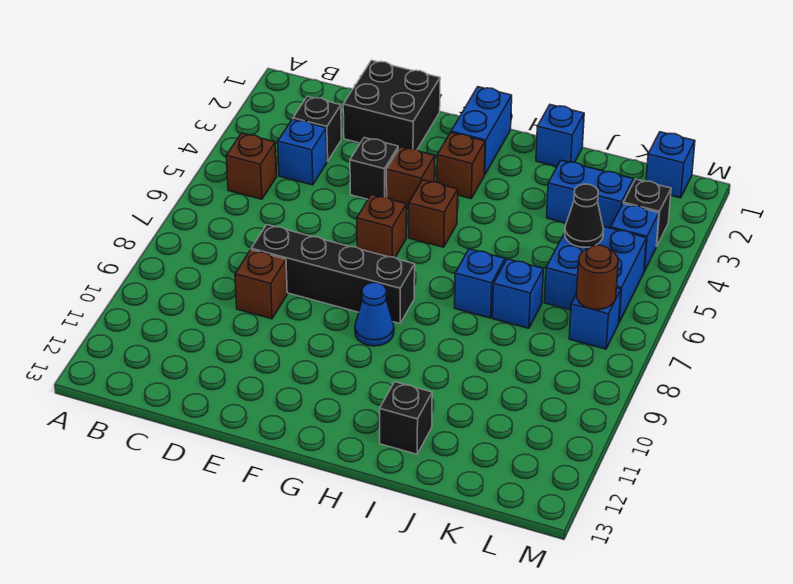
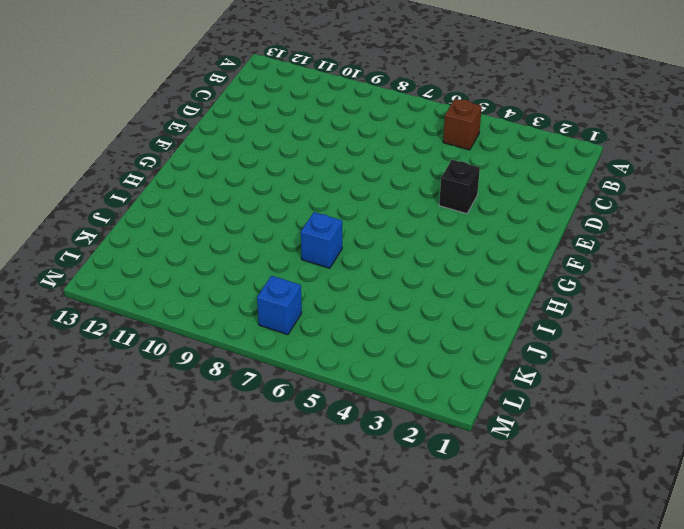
none -> black 1x1 brick [293,96,341,161]
none -> blue 1x1 brick [278,119,327,185]
none -> black 2x2 brick [343,60,440,150]

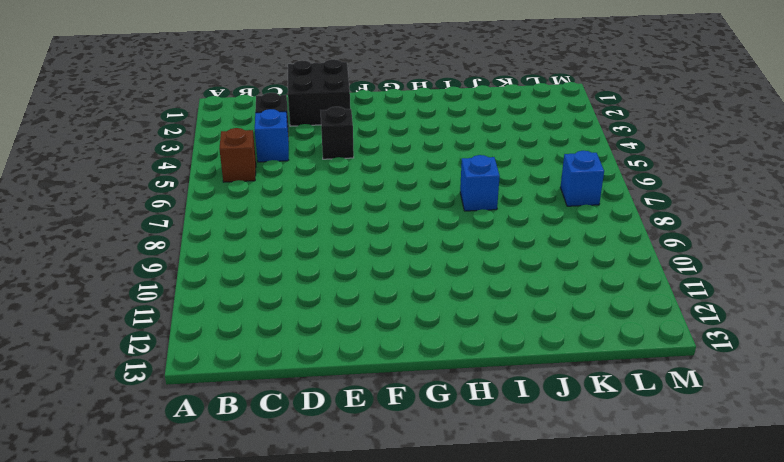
none -> black 1x4 brick [251,225,415,323]
none -> brown 1x1 brick [235,250,287,319]
none -> brown 1x1 brick [386,147,435,210]

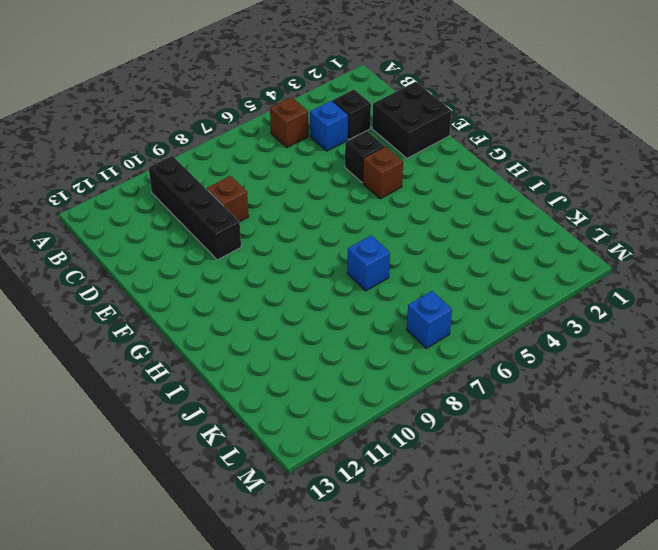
black 1x4 brick [149,156,241,260] -> black 1x4 brick moved to [251,225,415,323]
none -> brown 1x1 brick [357,195,406,257]
none -> blue 1x2 brick [451,87,512,175]
none -> brown 1x1 brick [437,133,485,199]

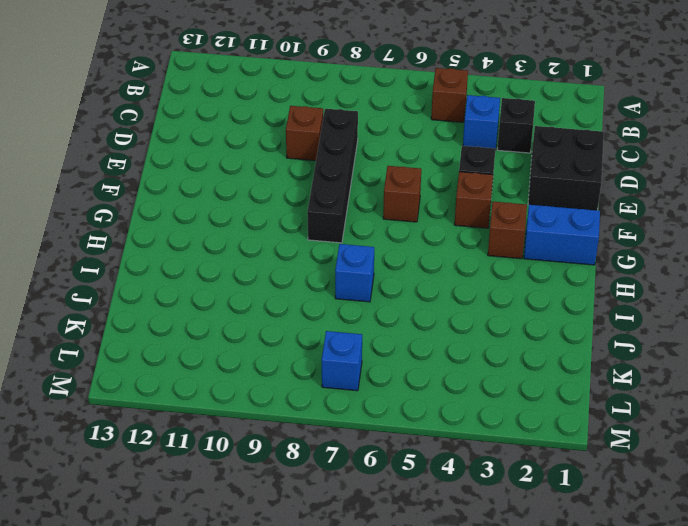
none -> brown 1x1 brick [409,180,458,247]
none -> blue 1x1 cone [355,283,394,346]
none -> blue 1x1 brick [536,105,584,167]

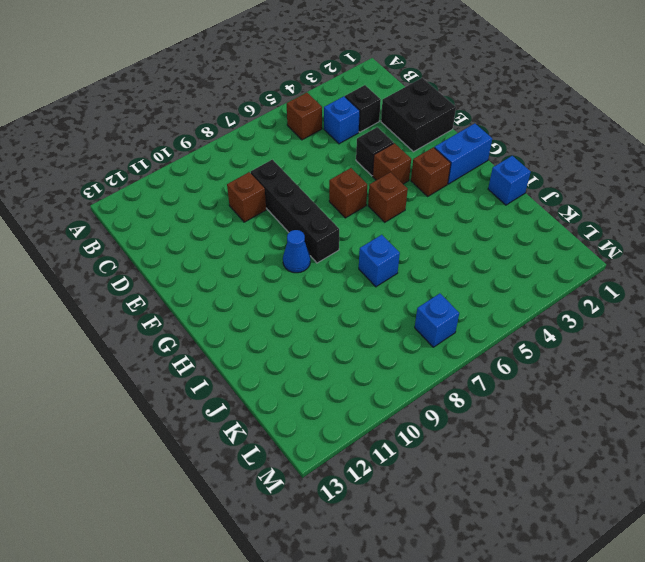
none -> black 1x1 brick [380,382,432,454]
none -> blue 1x2 brick [547,160,633,228]
none -> blue 1x1 brick [493,259,543,328]

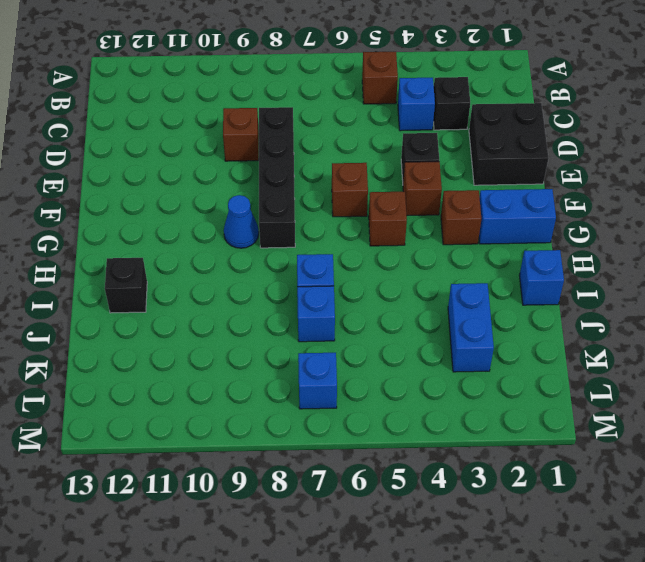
none -> blue 2x2 brick [544,227,647,322]
none -> blue 1x1 brick [646,132,695,198]
none -> black 1x1 brick [623,179,671,247]

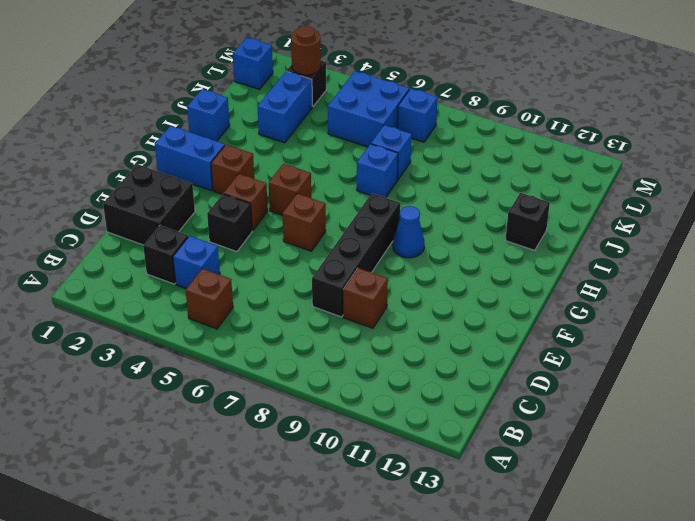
brown 1x1 round brick [291,26,321,75] -> brown 1x1 round brick moved to [577,245,618,309]
none -> blue 1x1 brick [611,204,659,271]
none -> black 1x1 cone [565,184,604,247]

